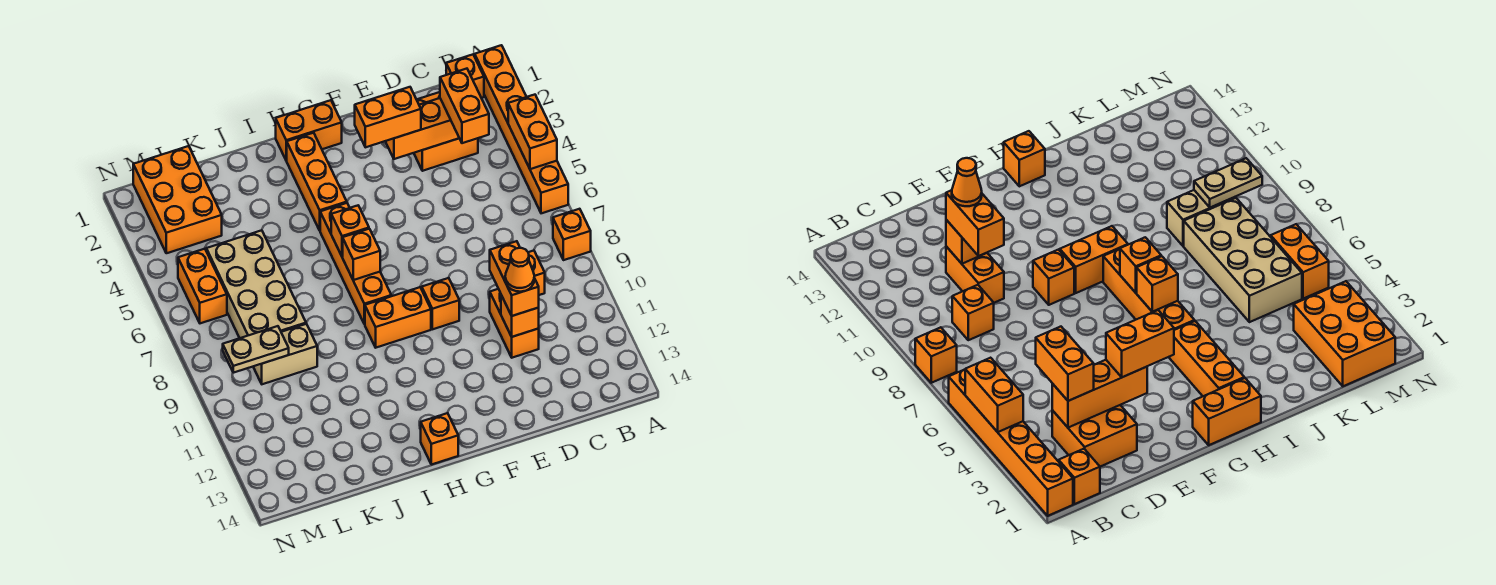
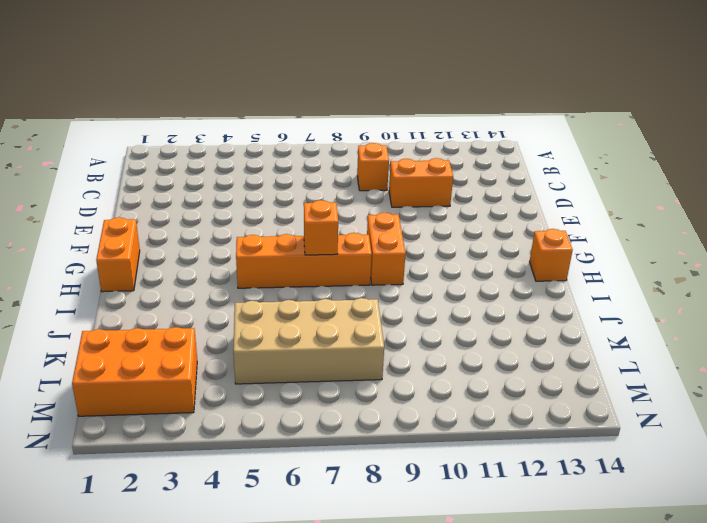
none -> orange 1x6 brick [475,45,568,213]
none -> orange 1x1 brick [553,209,591,260]
none -> orange 1x1 brick [446,55,484,98]

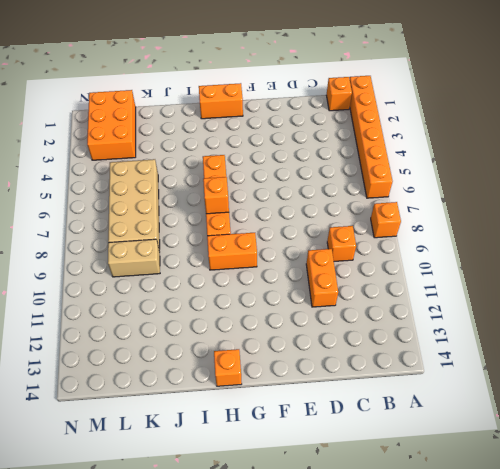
none -> orange 2x2 brick [414,92,478,171]
none -> orange 1x1 brick [422,278,459,329]
none -> orange 1x3 brick [287,133,347,230]

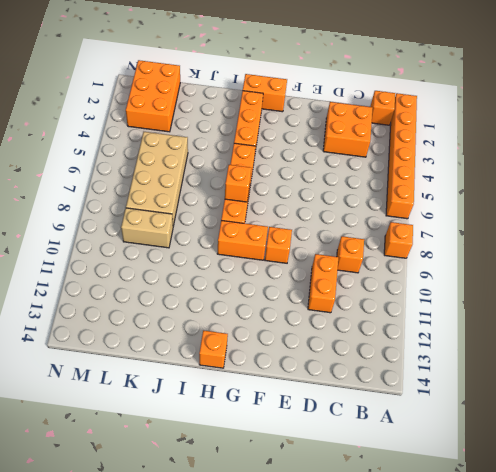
none -> orange 1x2 brick [178,249,227,323]
none -> orange 1x2 brick [508,95,557,169]
none -> orange 1x3 brick [385,98,459,159]

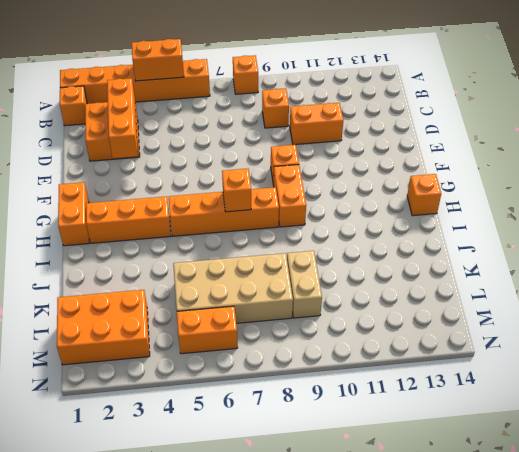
none -> orange 1x1 brick [501,295,539,337]
none -> orange 1x1 brick [331,206,369,257]
none -> tan 1x2 plate [223,326,289,373]

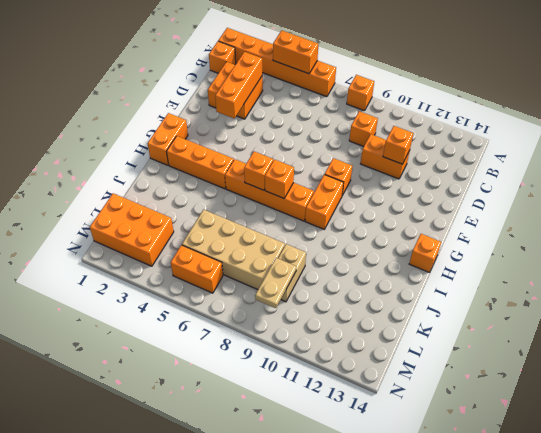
none -> orange 1x2 brick [440,69,489,143]
none -> orange 1x2 brick [490,241,539,316]
none -> orange 1x2 brick [355,87,421,147]

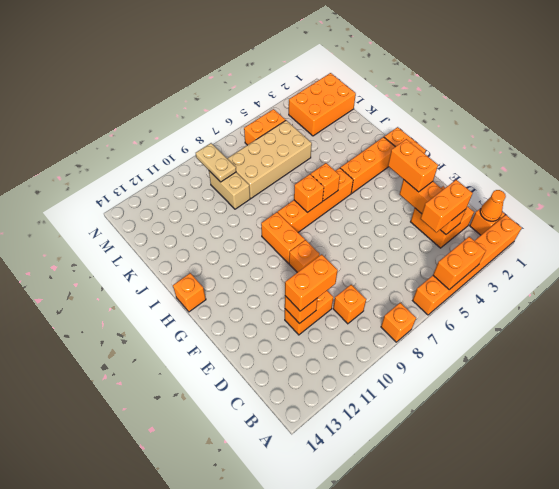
orange 1x1 cone [480,190,506,221] -> orange 1x1 cone moved to [505,248,534,292]

